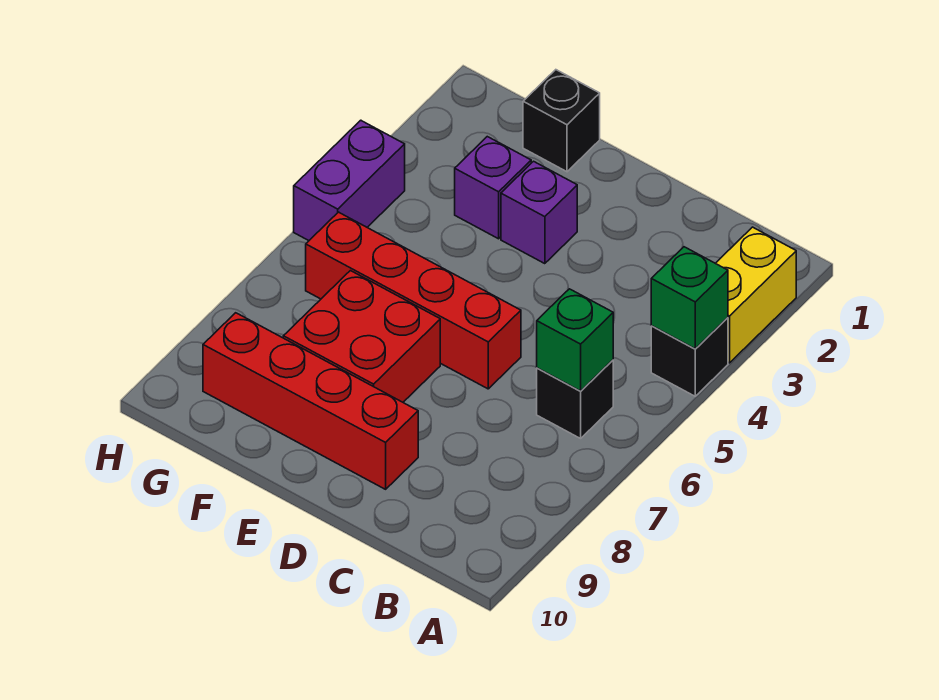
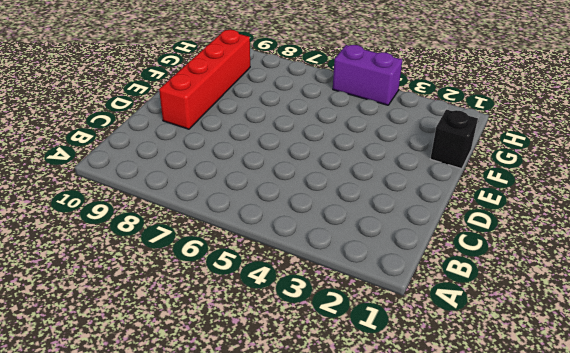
none -> yellow 1x2 brick [716,227,796,363]
none -> black 1x1 brick [651,318,728,396]
none -> black 1x1 brick [537,360,613,438]

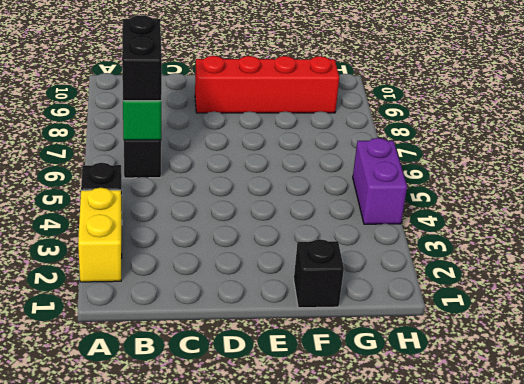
black 1x2 brick [122,15,162,101] -> none
none -> red 1x4 brick [306,212,521,389]
none -> purple 1x1 brick [501,161,577,264]
none -> red 2x2 brick [283,271,440,402]

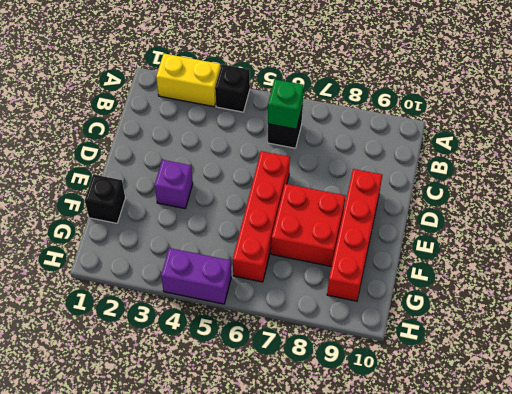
none -> purple 1x1 brick [455,137,531,239]
none -> green 1x1 brick [651,247,728,349]

